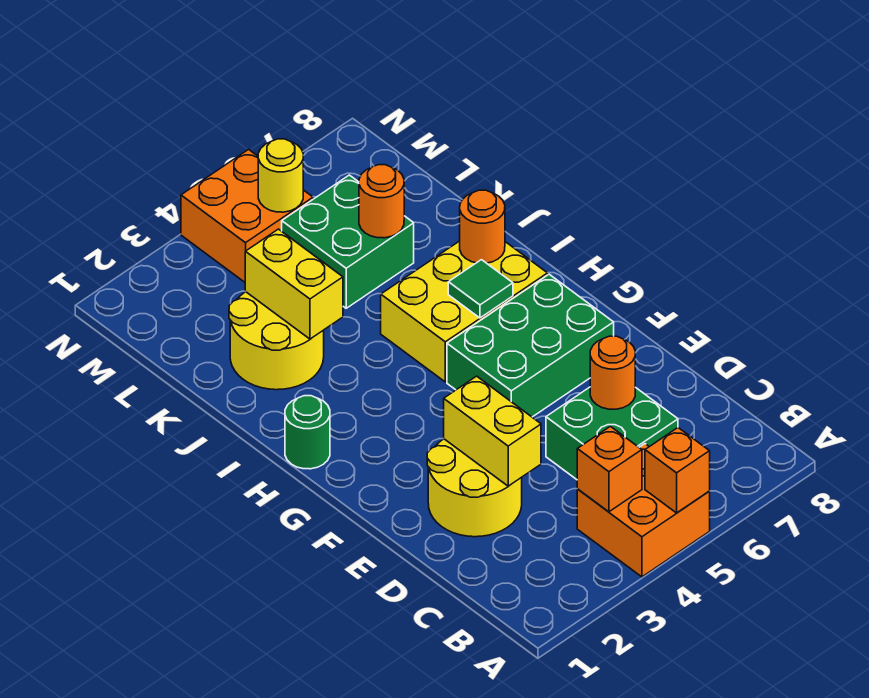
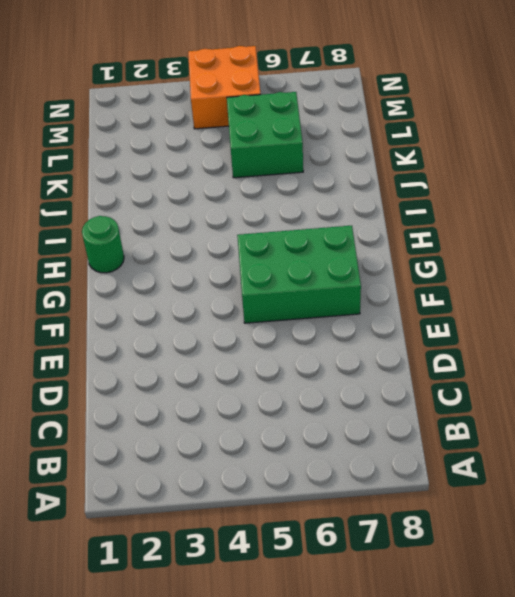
none -> orange 2x2 brick [577,444,710,577]
none -> green 2x2 brick [546,387,678,479]
none -> yellow 2x2 round brick [427,439,522,537]

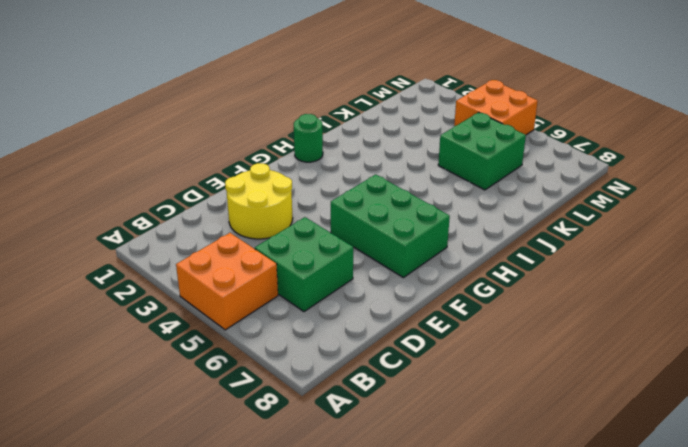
none -> yellow 2x3 brick [381,241,548,382]
none -> yellow 2x2 round brick [229,292,324,390]
none -> orange 1x1 brick [645,428,710,513]

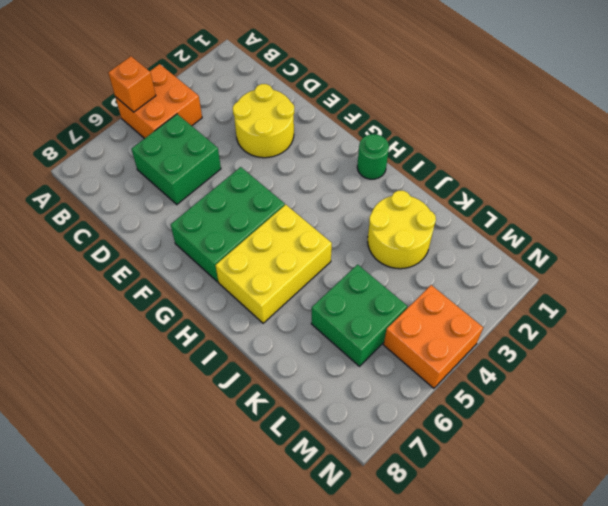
none -> orange 1x1 brick [577,426,642,512]
none -> yellow 1x2 brick [444,376,541,486]
none -> orange 1x1 round brick [590,336,635,409]

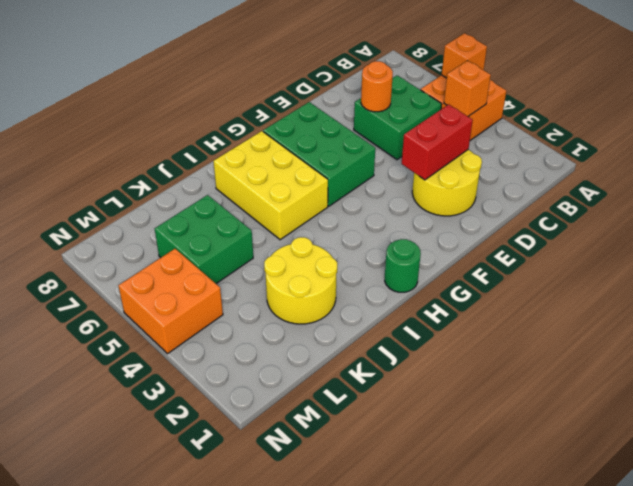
red 1x2 brick [402,104,473,180] -> yellow 1x2 brick [444,376,541,486]
none -> green 1x1 tile [448,260,513,318]
none -> orange 1x1 round brick [460,190,505,263]
none -> yellow 1x2 brick [245,229,343,339]

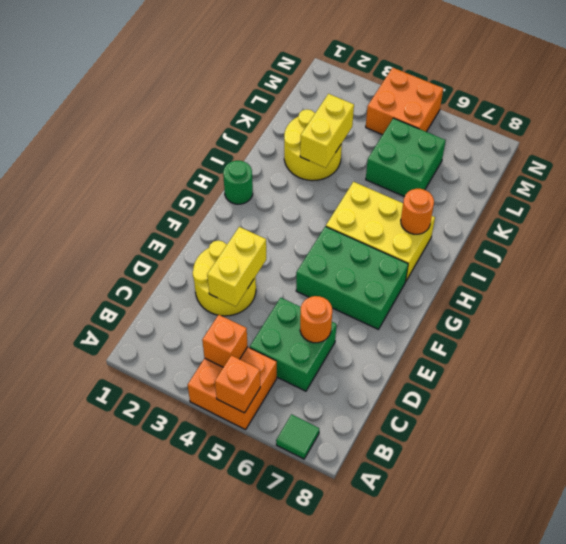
green 1x1 tile [276,414,319,459] -> green 1x1 tile moved to [448,260,513,318]
none -> orange 1x1 round brick [359,165,404,238]
none -> yellow 1x1 round brick [258,139,303,212]

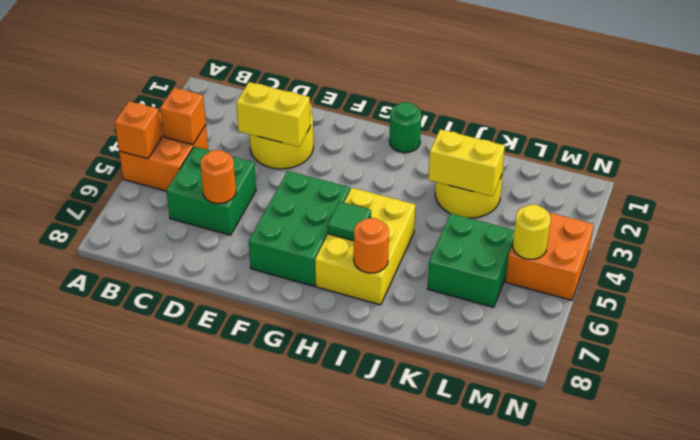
none -> orange 1x1 round brick [359,165,404,238]

